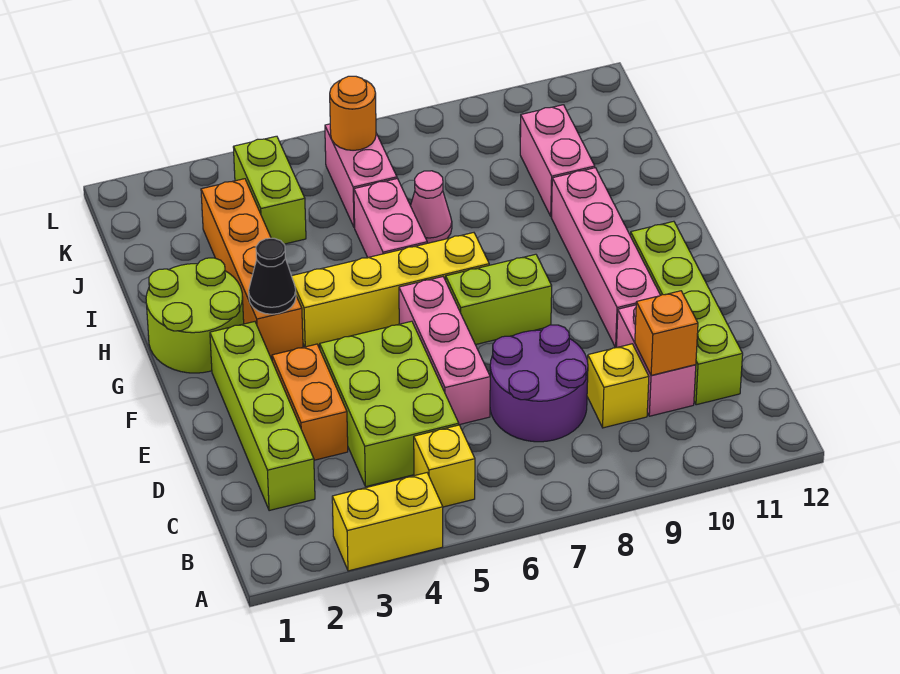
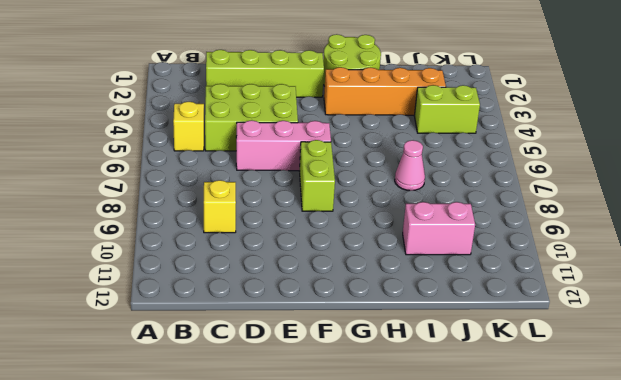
none -> yellow 1x2 brick [332,473,443,571]
none -> purple 2x2 round brick [490,325,588,442]
none -> pink 1x2 brick [617,305,696,416]

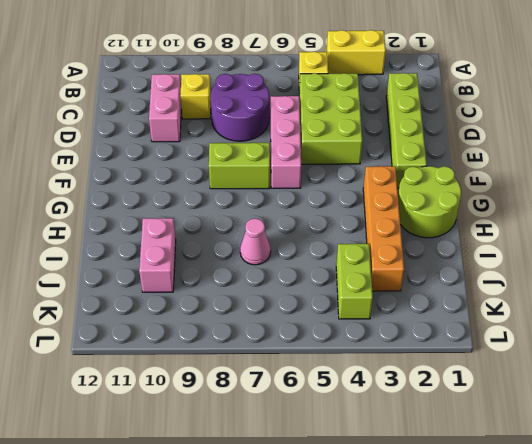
none -> lime 1x4 brick [630,221,743,405]
none -> orange 1x2 brick [272,344,348,460]
none -> pink 1x4 brick [552,168,660,348]

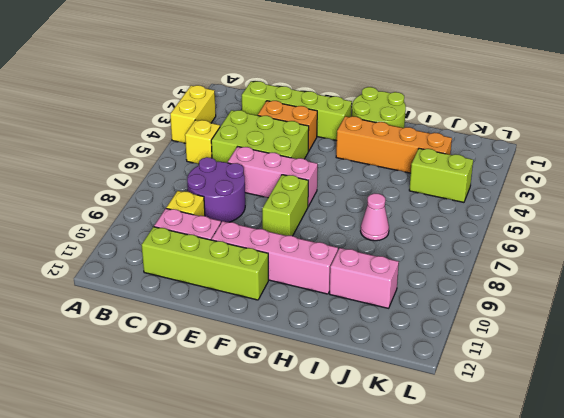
none -> yellow 1x4 brick [292,233,489,347]
none -> pink 1x2 brick [354,179,427,257]
none -> pink 1x2 brick [325,124,397,228]

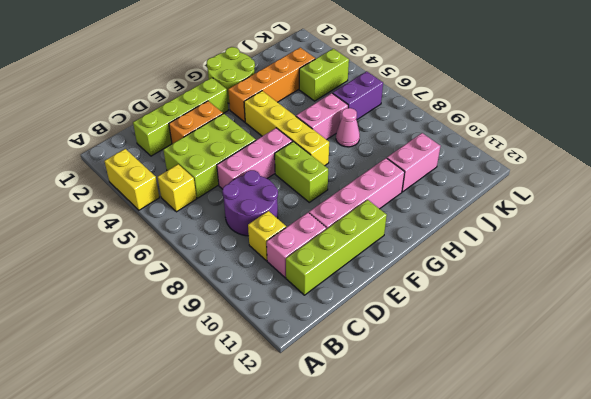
purple 1x2 brick [333,71,383,120] -> pink 1x2 brick [325,124,397,228]
none -> orange 1x1 brick [635,291,698,375]
none -> black 1x1 cone [249,238,296,314]
none -> orange 1x1 round brick [330,76,376,150]

